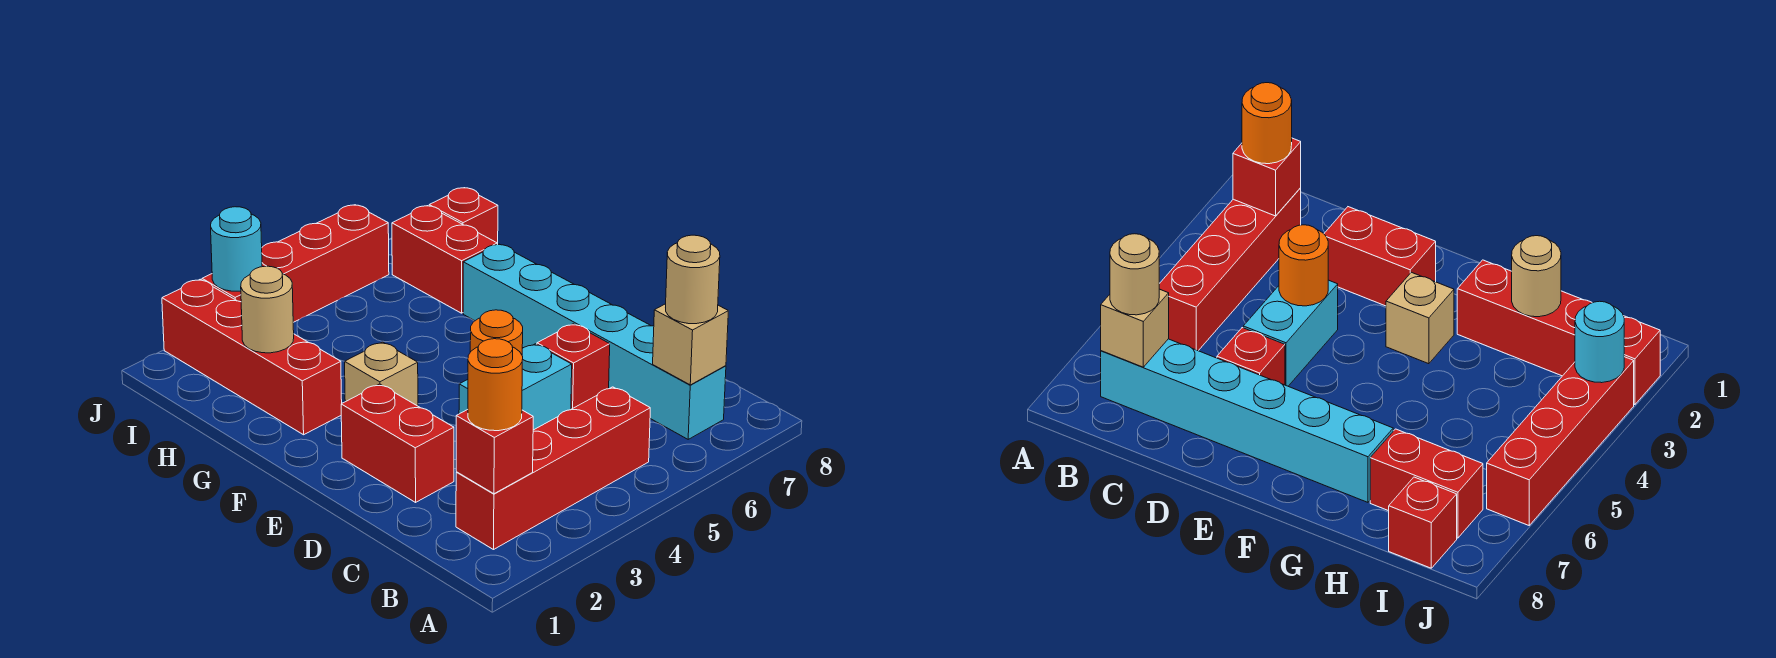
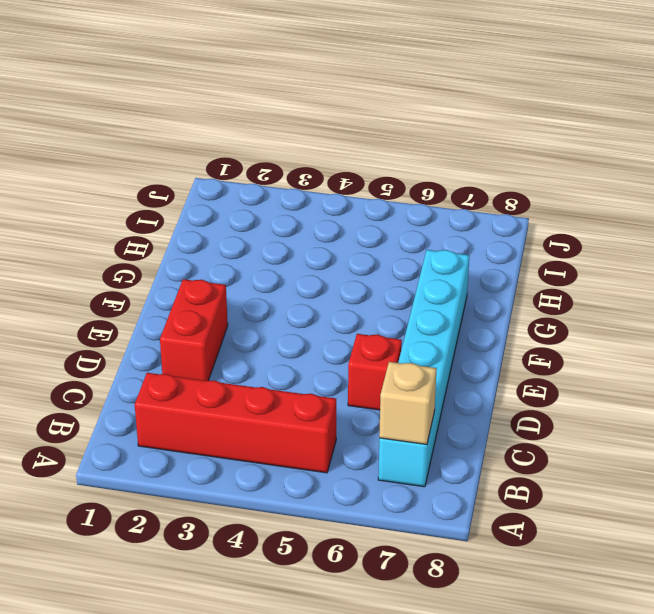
none -> cyan 1x2 brick [459,344,572,430]
none -> tan 1x1 brick [345,342,418,406]
none -> red 1x4 brick [162,279,342,435]

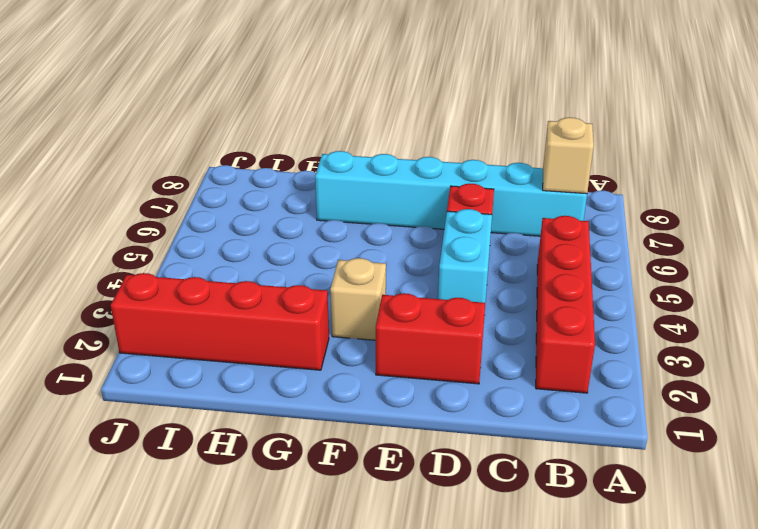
none -> red 1x2 brick [392,206,497,313]
none -> red 1x1 brick [429,188,498,244]
none -> red 1x4 brick [202,205,389,322]

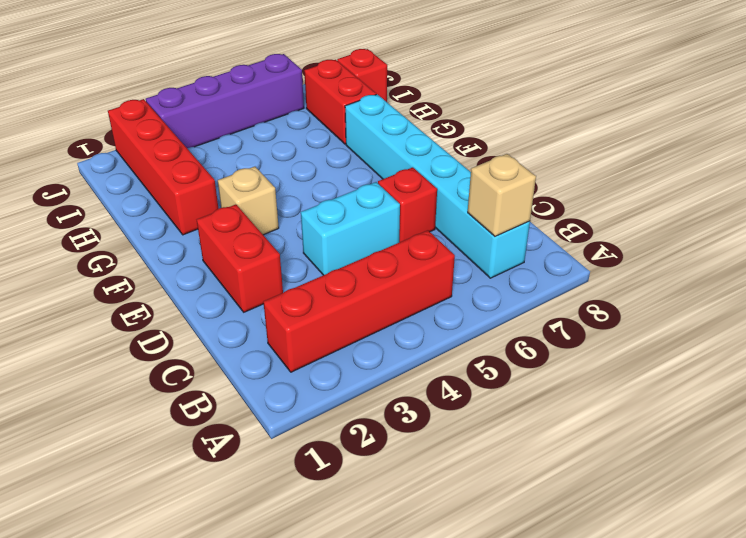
purple 1x4 brick [146,54,304,148] -> red 1x4 brick [202,205,389,322]
none -> red 1x1 brick [456,410,533,494]
none -> orange 1x1 round brick [470,310,523,355]
none -> tan 1x1 round brick [241,266,294,353]

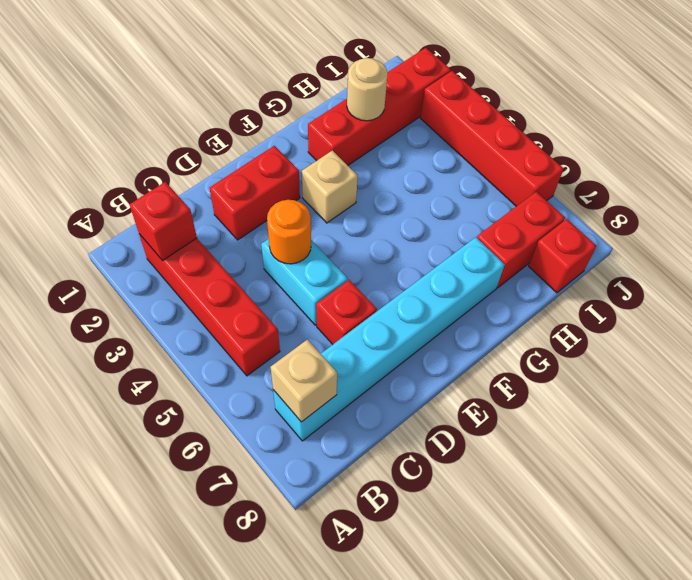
none -> cyan 1x1 round brick [211,207,262,291]
none -> orange 1x1 round brick [468,339,523,431]
none -> tan 1x1 round brick [666,235,720,324]

